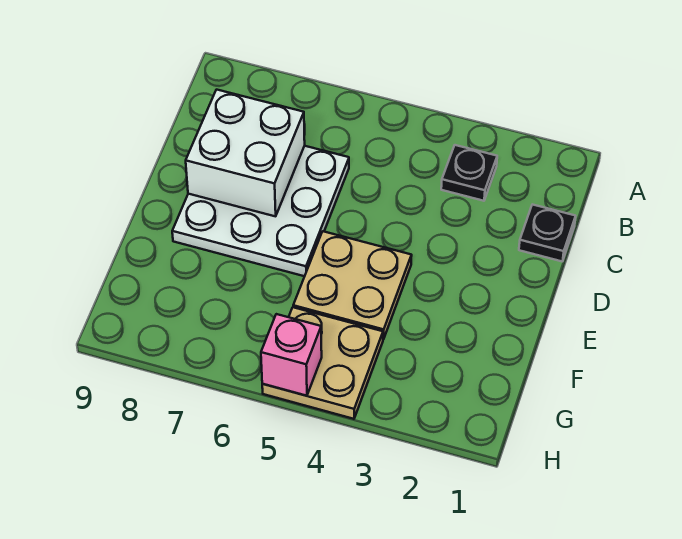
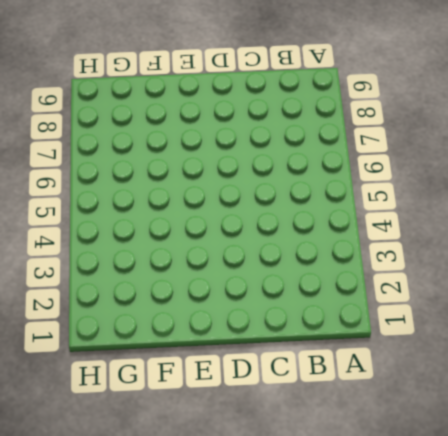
none -> black 1x1 plate [441,145,497,201]
none -> black 1x1 plate [519,204,576,261]

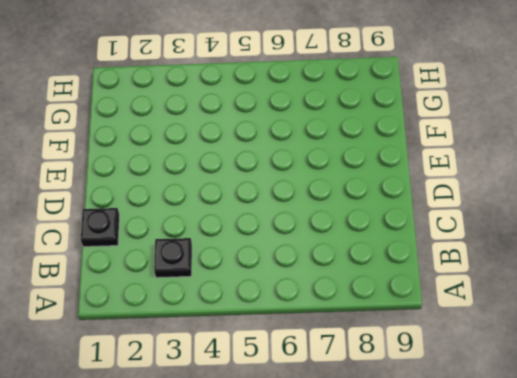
none -> white 3x3 plate [172,146,349,276]
none -> tan 2x2 plate [293,231,412,339]

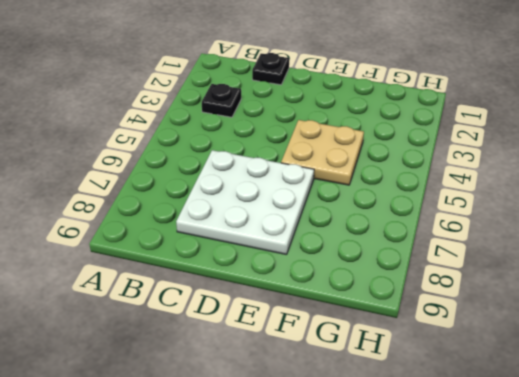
none -> tan 2x2 plate [262,307,383,419]
none -> white 2x2 brick [186,90,305,216]

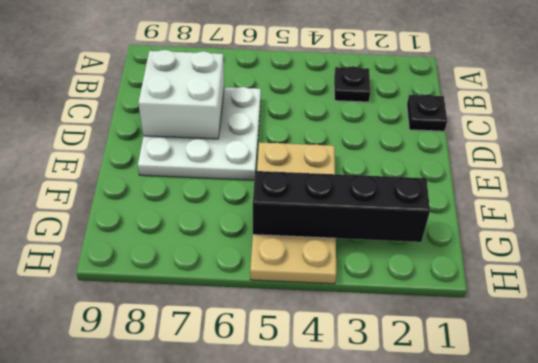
black 1x4 brick [253,171,430,242] -> none
none -> pink 1x1 brick [261,314,322,396]

